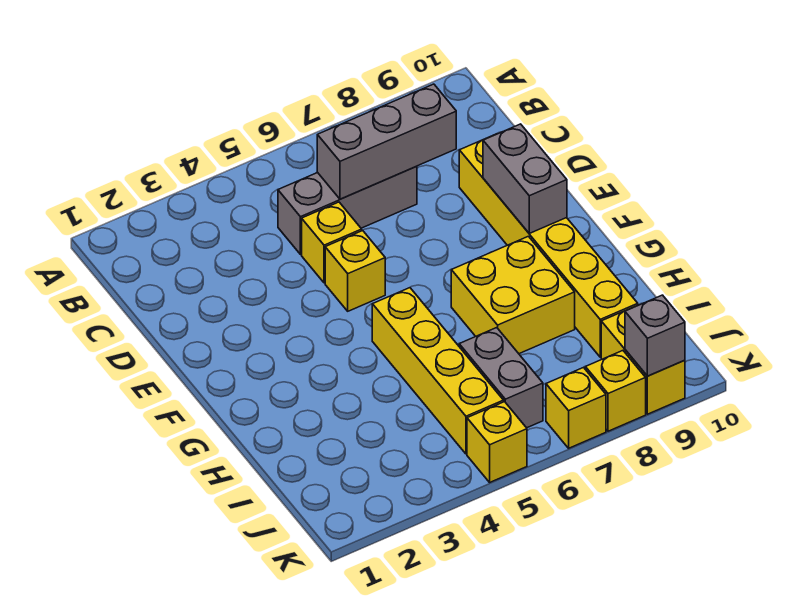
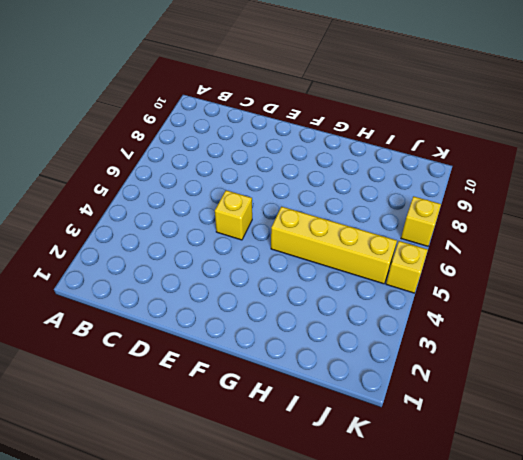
none -> grey 1x3 brick [278,166,417,254]
none -> yellow 1x1 brick [302,202,362,283]
none -> yellow 1x6 brick [459,134,638,357]

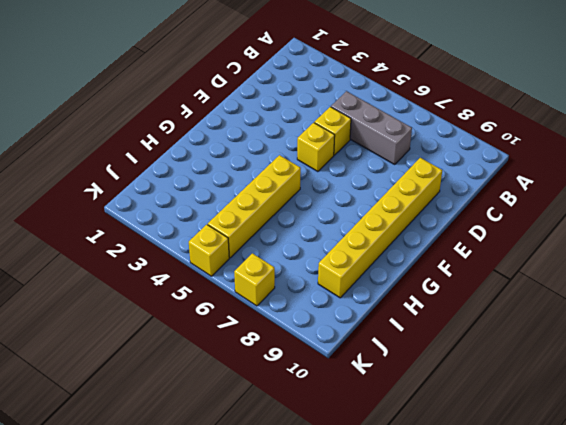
none -> yellow 2x2 brick [451,236,575,354]
none -> grey 1x2 brick [459,328,543,428]
none -> yellow 1x2 brick [601,305,685,414]

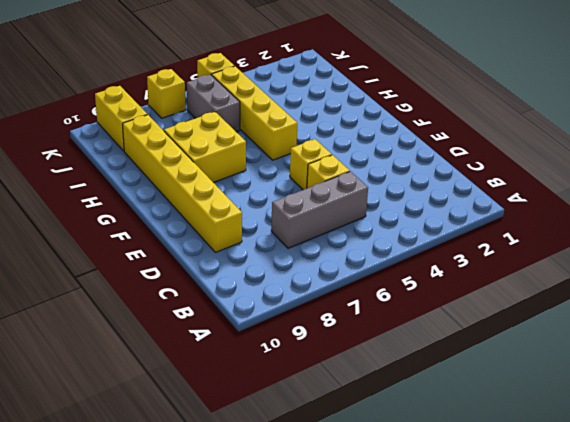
none -> yellow 1x1 brick [585,351,646,431]
none -> grey 1x3 brick [317,84,456,199]
none -> grey 1x2 brick [483,124,567,233]

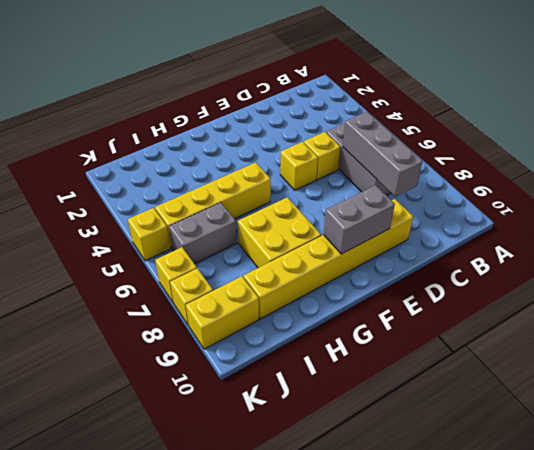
none -> grey 1x1 brick [625,295,685,376]

